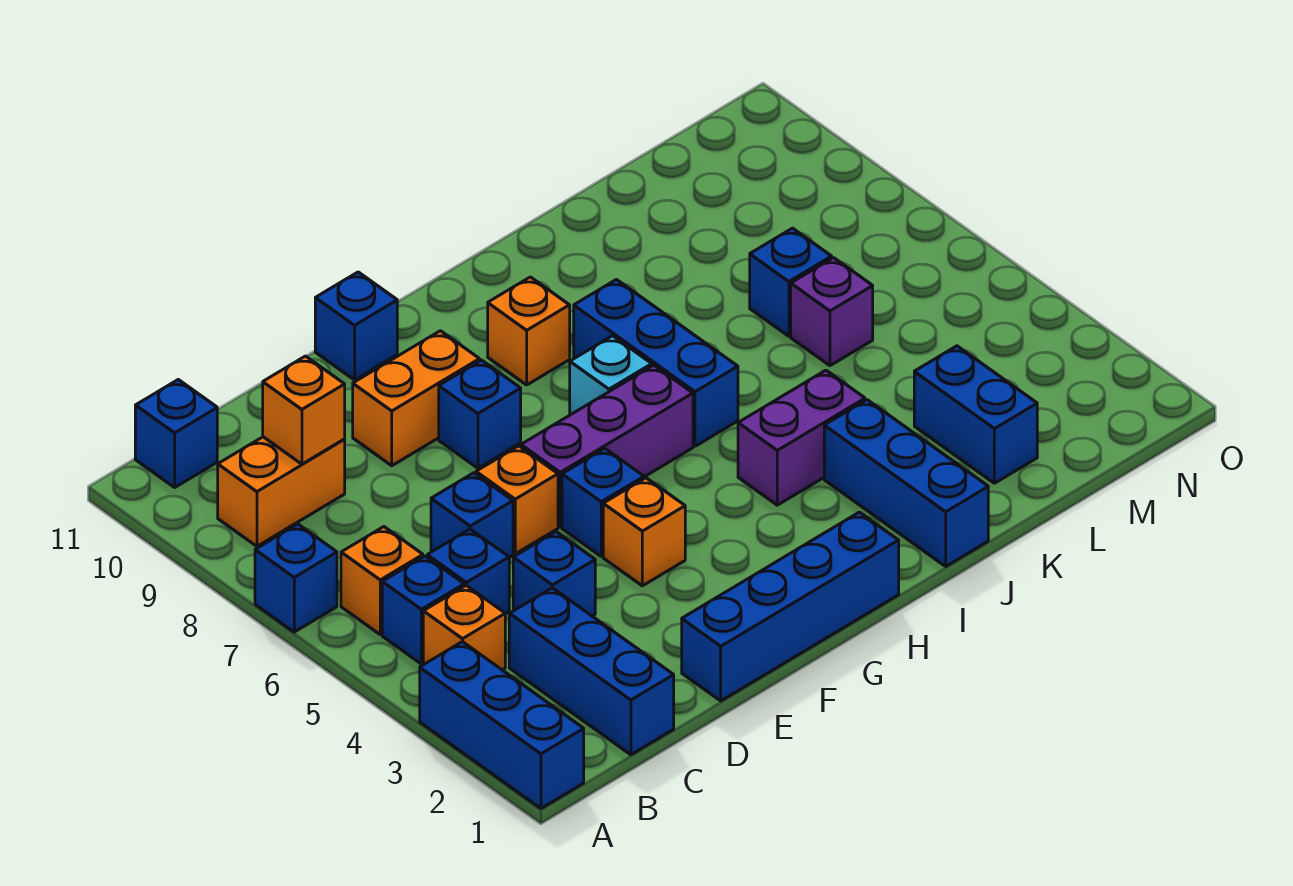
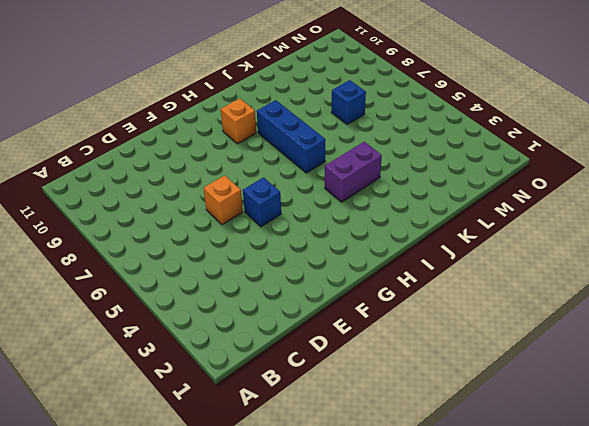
none -> blue 1x3 brick [420,642,584,808]
none -> blue 1x1 brick [255,524,337,632]
none -> orange 1x1 brick [423,585,505,670]

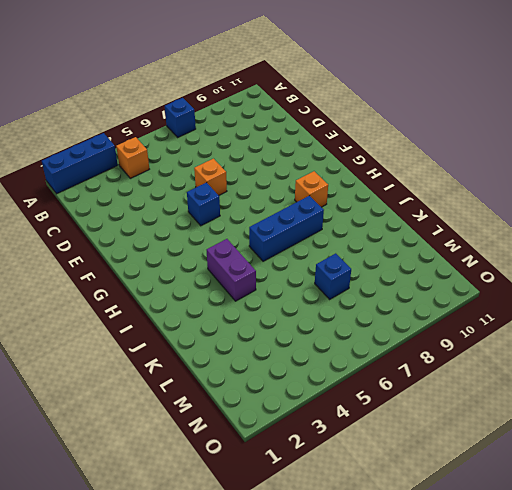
none -> blue 1x1 brick [382,556,464,664]
none -> orange 1x1 brick [341,527,423,634]
none -> orange 1x2 brick [218,437,345,546]

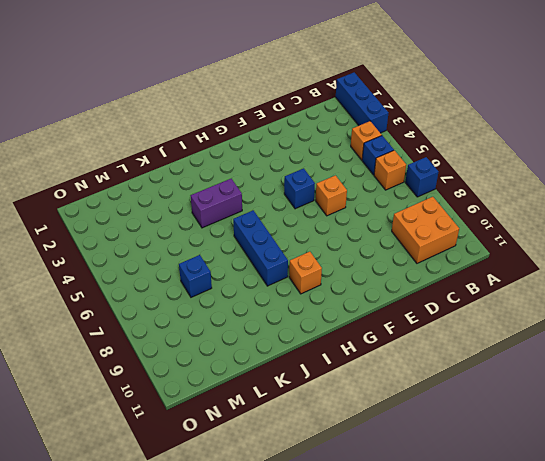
orange 2x2 brick [392,197,459,263] -> orange 1x2 brick [218,437,345,546]
none -> blue 1x1 brick [135,380,217,487]
none -> blue 1x3 brick [509,588,674,755]
none -> blue 1x1 brick [427,529,509,614]

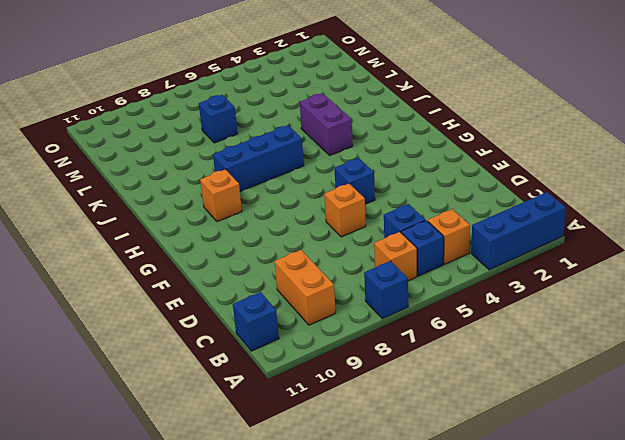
none -> blue 1x3 brick [509,588,674,755]
none -> blue 1x1 brick [513,532,595,616]
none -> blue 1x1 brick [431,473,513,558]

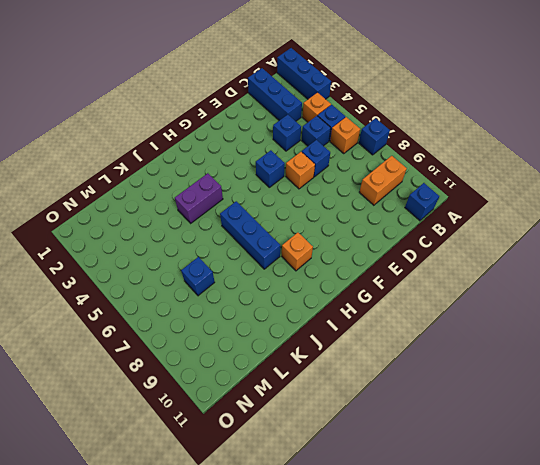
none -> blue 1x4 brick [682,512,899,701]
none -> orange 1x2 brick [353,331,480,466]
none -> orange 1x1 brick [603,478,685,586]

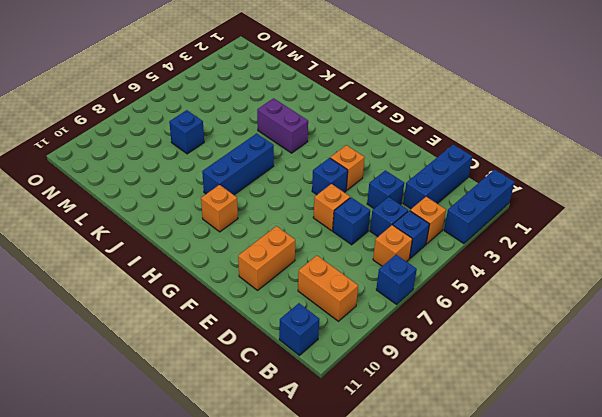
orange 1x2 brick [238,226,295,290] -> orange 1x2 brick turned to [353,331,480,466]
none -> blue 1x4 brick [682,512,899,701]
none -> purple 1x3 brick [521,365,693,527]
none -> blue 1x1 brick [439,360,521,468]

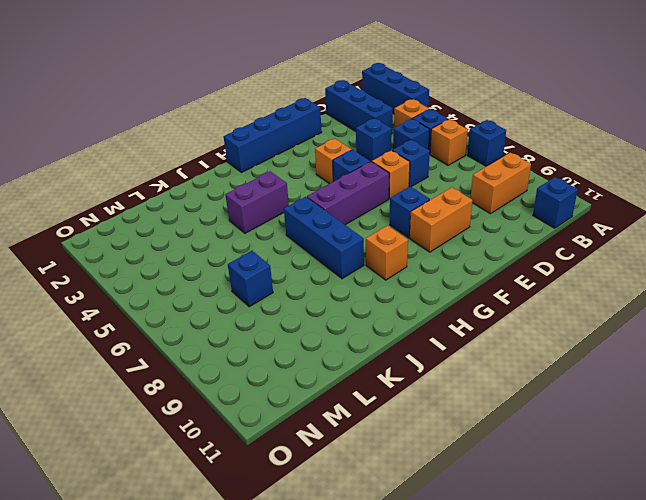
none -> blue 1x1 brick [315,272,397,380]
none -> cyan 1x1 brick [570,336,652,415]
none -> blue 1x3 brick [824,400,988,566]

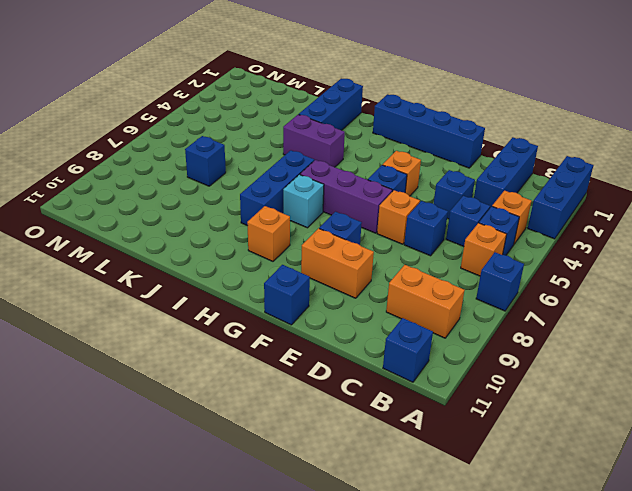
none -> blue 1x2 brick [914,346,1037,483]
none -> purple 1x1 brick [791,258,873,366]
none -> orange 1x1 brick [263,356,345,464]

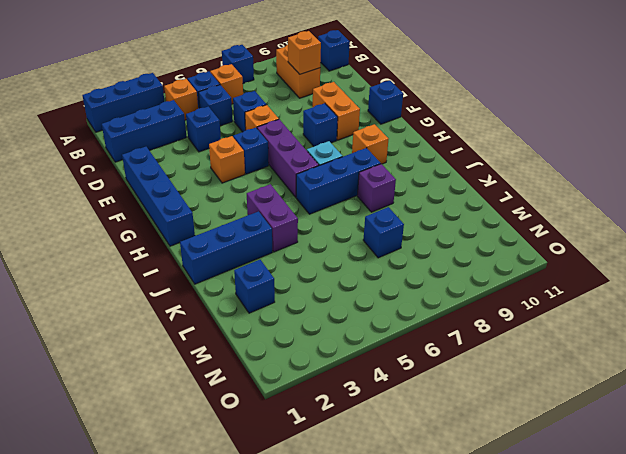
purple 1x1 brick [357,164,396,212] -> purple 1x1 brick moved to [791,258,873,366]
blue 1x1 brick [234,260,275,313] -> blue 1x2 brick [914,346,1037,483]

